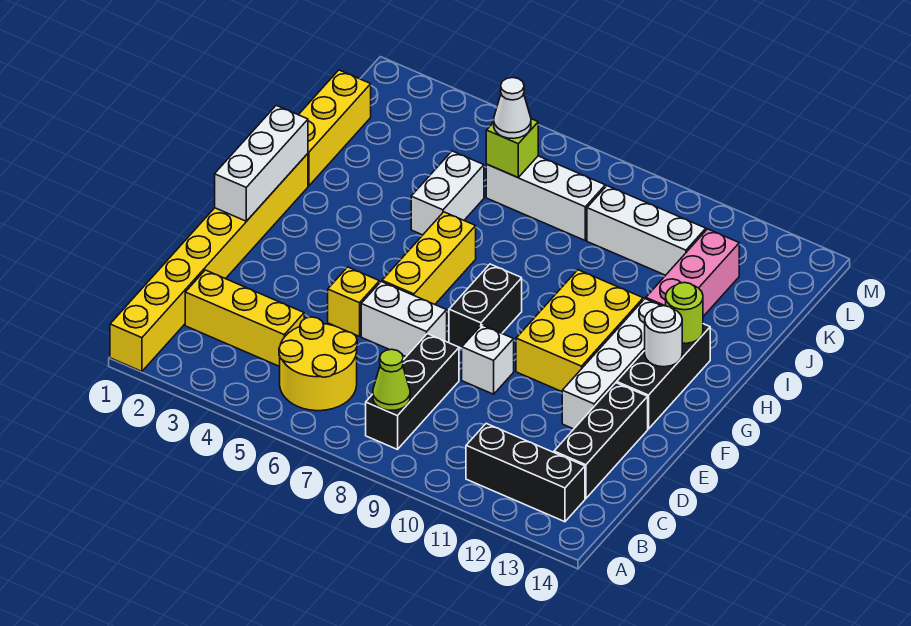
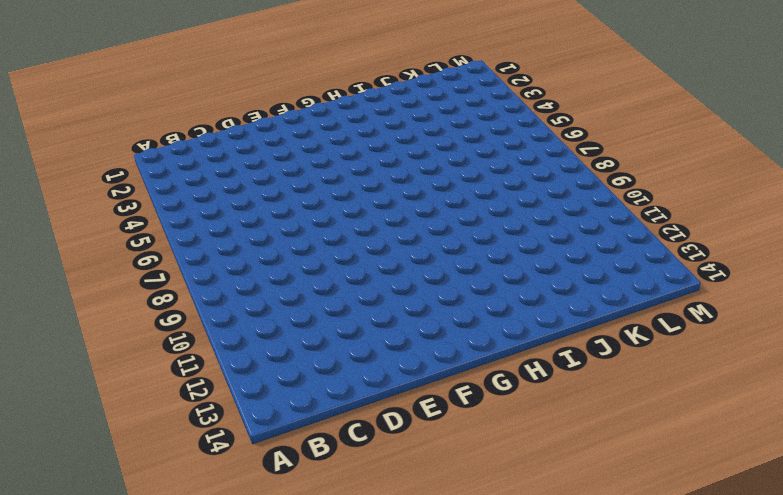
none -> yellow 1x8 brick [110,154,308,371]
none -> yellow 2x2 round brick [279,317,357,411]
none -> black 1x3 brick [366,334,459,449]

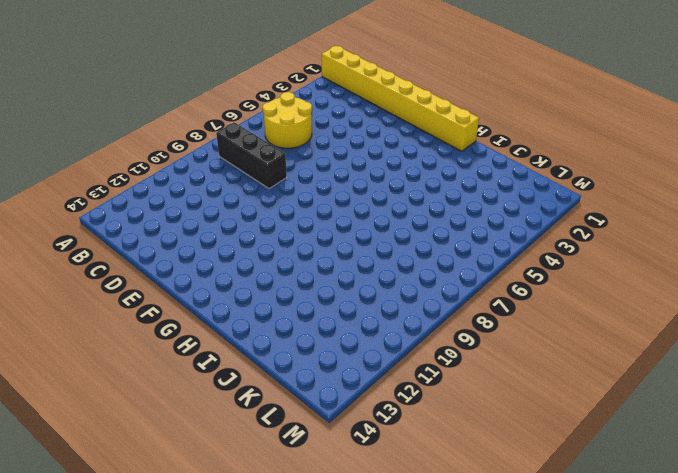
none -> black 1x3 brick [466,423,585,522]
none -> yellow 1x3 brick [185,270,304,367]
none -> black 1x3 brick [554,383,648,499]

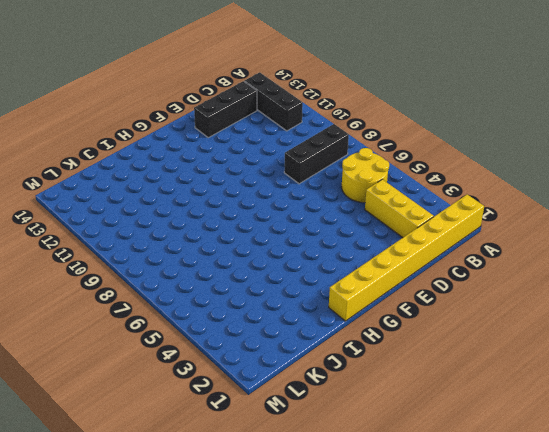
none -> yellow 1x1 brick [328,267,379,336]
none -> white 1x2 brick [361,282,447,357]
none -> white 1x1 brick [462,325,514,394]

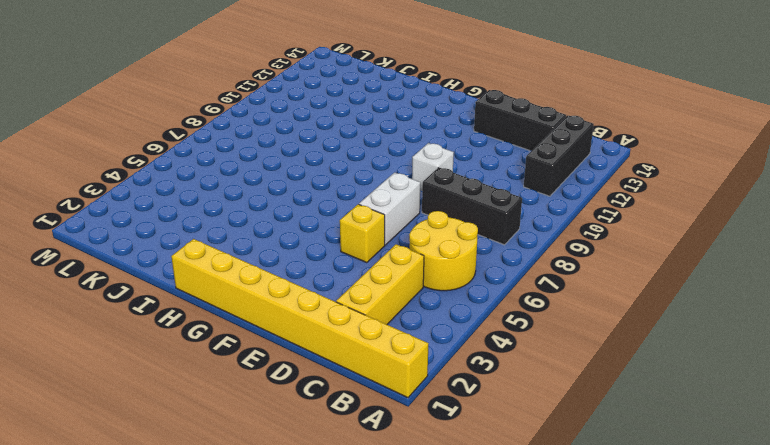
none -> white 1x4 brick [562,299,661,429]
none -> yellow 1x3 brick [382,212,476,304]
none -> black 1x2 brick [449,264,522,348]

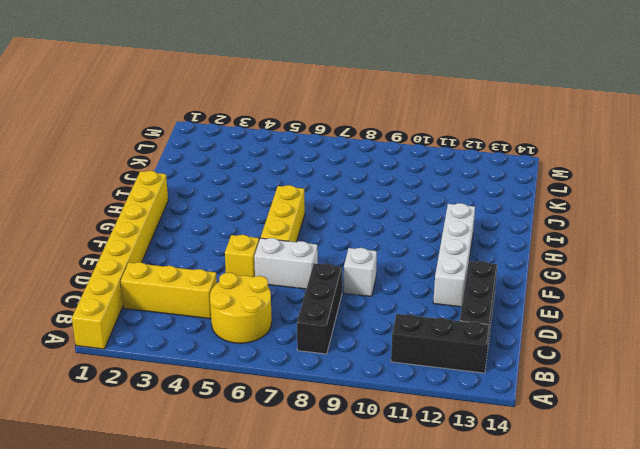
none -> black 1x2 brick [449,264,522,348]
none -> yellow 2x3 brick [516,270,643,392]
none -> black 1x3 brick [617,324,710,429]

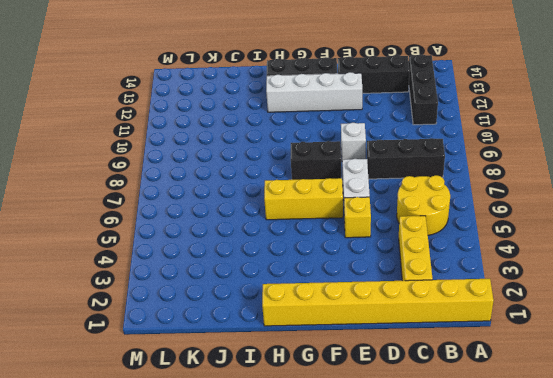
none -> yellow 2x3 brick [516,270,643,392]
none -> yellow 1x3 brick [299,70,371,186]
none -> white 1x2 brick [411,151,484,235]

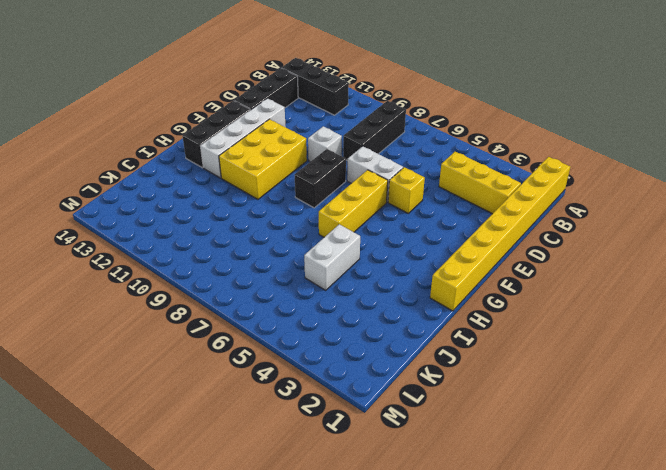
none -> yellow 2x2 round brick [279,317,357,411]
none -> yellow 1x3 brick [299,70,371,186]
none -> pink 1x3 brick [646,229,739,316]

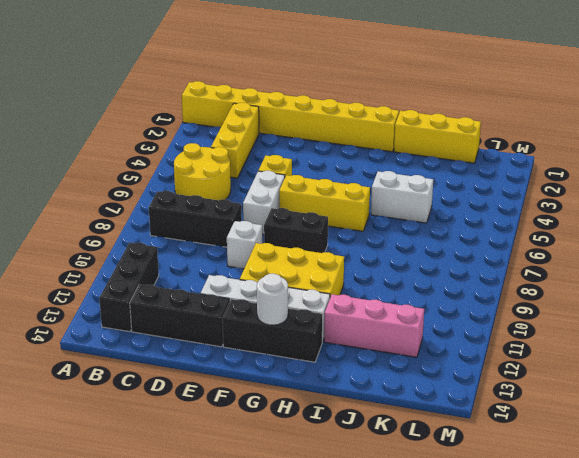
none -> white 1x3 brick [486,156,605,240]
none -> white 1x3 brick [587,186,706,275]
none -> lime 1x1 cone [373,349,410,410]

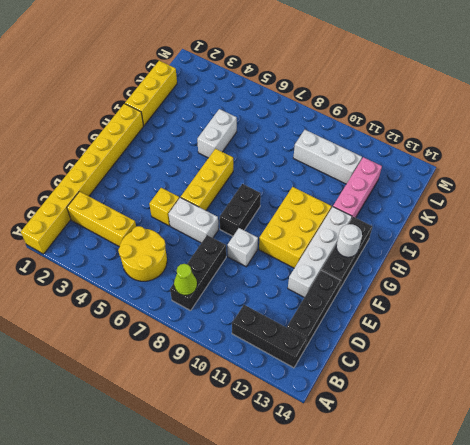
none -> white 1x3 brick [486,156,605,240]
none -> white 1x3 brick [215,105,308,221]
none -> lime 1x1 round brick [666,283,703,344]

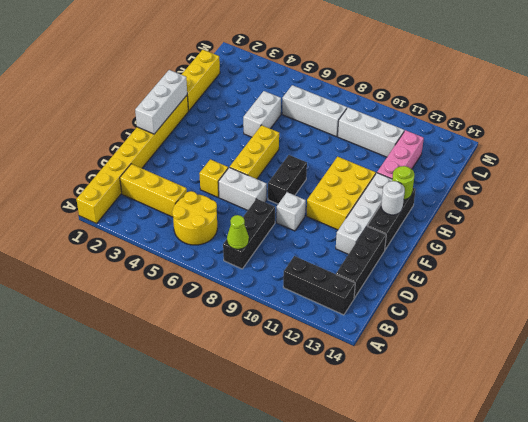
none -> lime 1x1 brick [486,119,538,177]
none -> white 1x1 cone [494,78,531,139]

